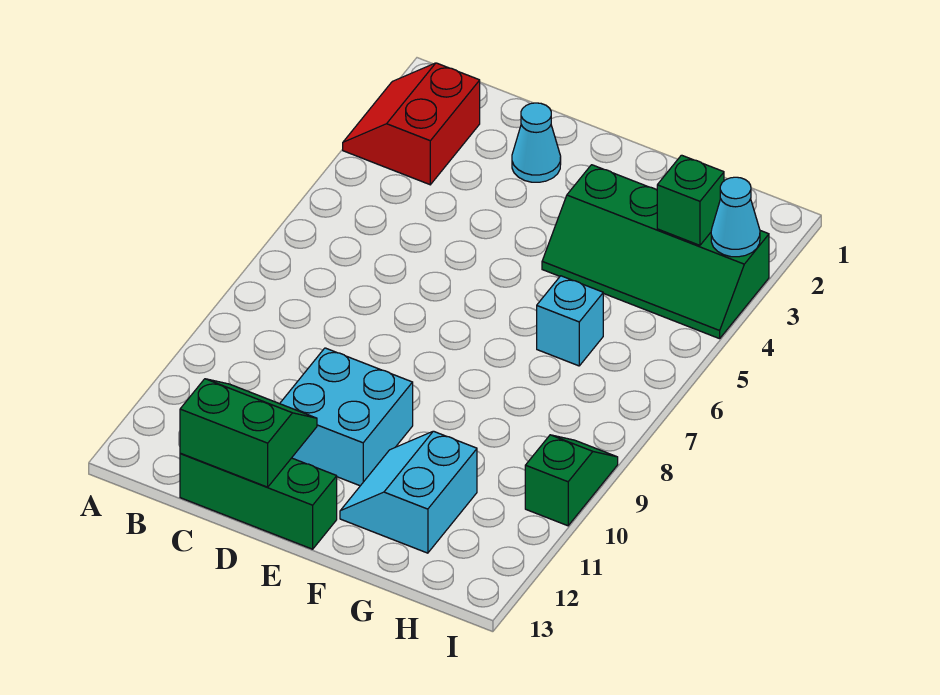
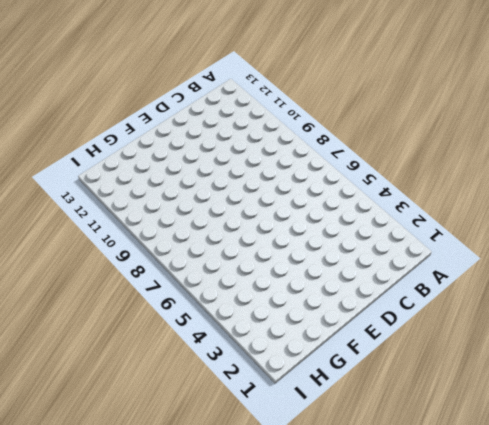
none -> red 2x2 slope [343,63,480,185]
none -> green 1x3 brick [180,453,337,549]

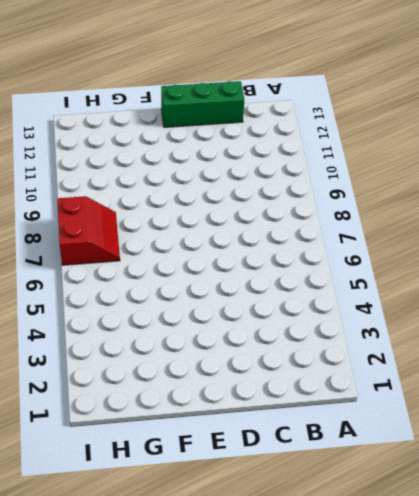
red 2x2 slope [57,196,120,265] -> red 2x2 slope moved to [343,63,480,185]
none -> cyan 1x1 cone [512,103,561,182]
none -> cyan 2x2 brick [280,348,413,486]

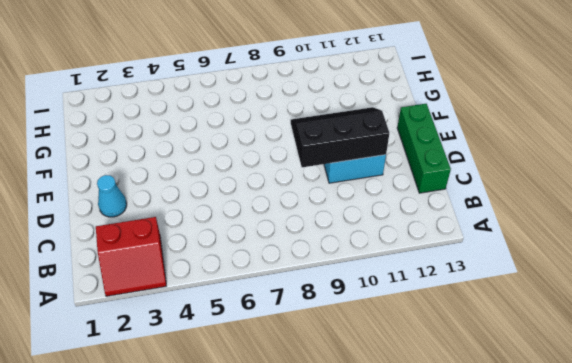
black 2x3 slope [291,107,389,167] -> none
none -> green 2x4 slope [542,165,769,339]
none -> cyan 2x2 slope [340,431,477,553]

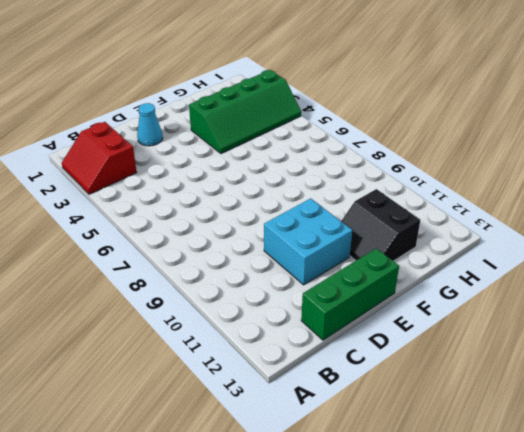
black 2x2 slope [341,189,420,261] -> cyan 2x2 slope [340,431,477,553]
none -> cyan 1x1 brick [537,276,603,366]
none -> green 1x2 slope [525,435,618,526]

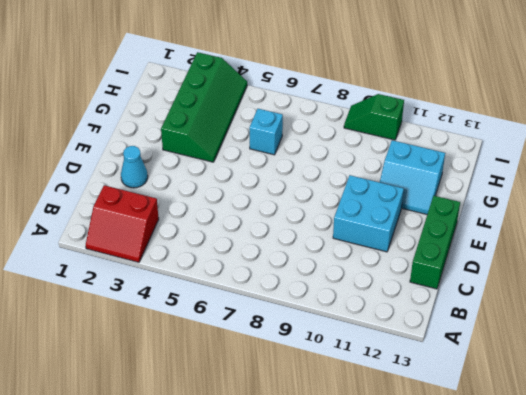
none -> green 2x2 slope [180,379,317,487]
none -> green 1x1 brick [657,155,724,245]

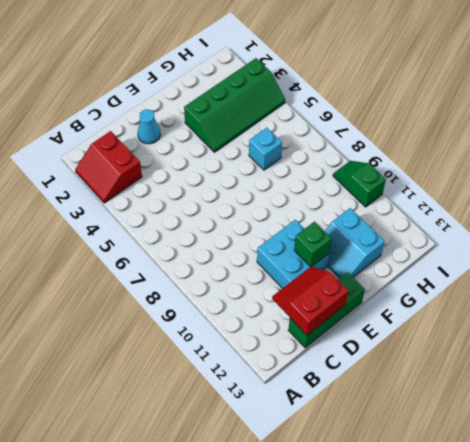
red 2x2 slope [272,266,348,335] -> green 2x2 slope [180,379,317,487]
green 1x1 brick [294,222,331,267] -> green 1x1 brick moved to [657,155,724,245]
none -> cyan 1x1 cone [711,177,760,257]

